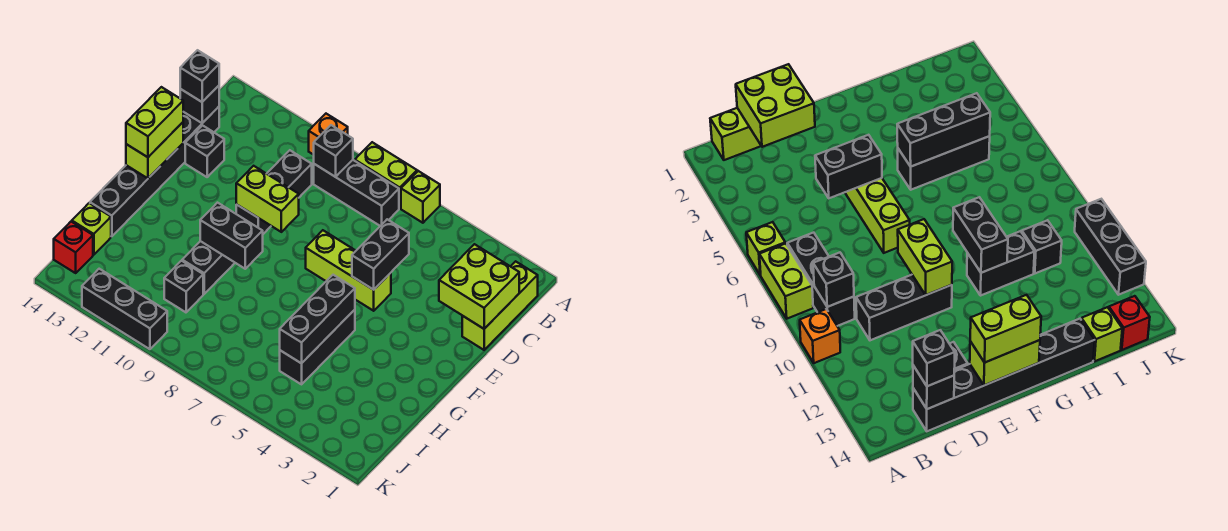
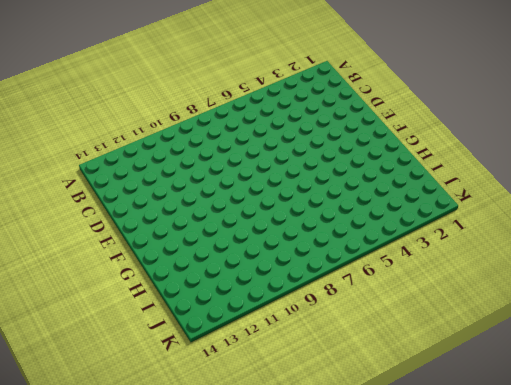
none -> lime 1x1 brick [401,171,440,223]
none -> lime 1x2 brick [355,142,417,208]
none -> orange 1x1 brick [309,114,348,155]

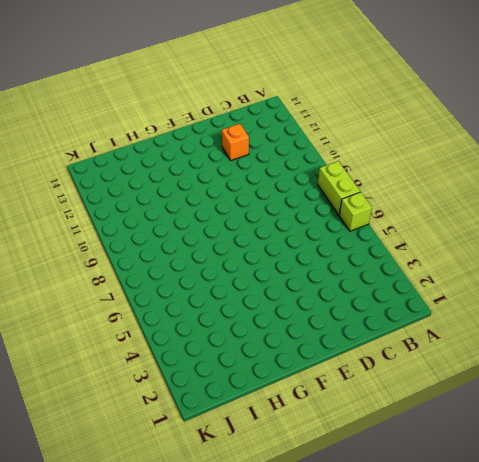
orange 1x1 brick [222,124,249,161] -> orange 1x1 brick moved to [309,114,348,155]
none -> lime 1x3 brick [462,261,538,350]
none -> black 1x3 brick [314,160,399,226]
none -> black 1x3 brick [236,150,312,234]

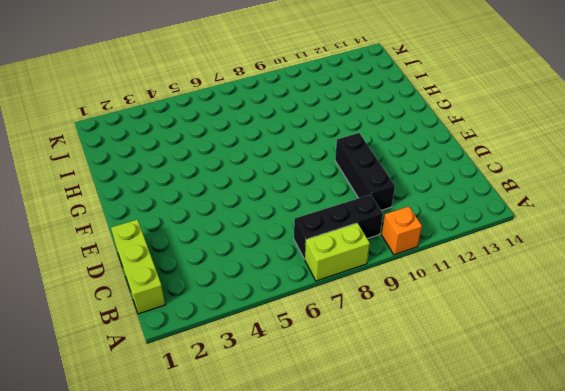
none -> lime 1x1 brick [401,171,440,223]
none -> black 1x6 brick [90,107,219,236]
none -> black 1x1 brick [185,126,224,177]

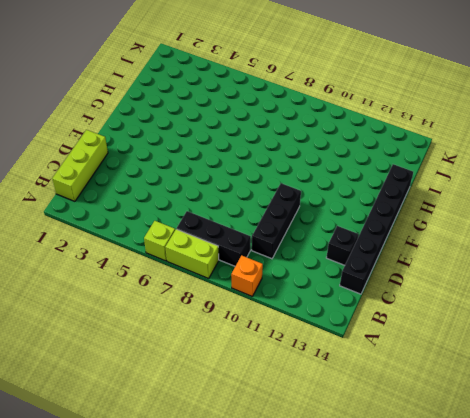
none -> lime 1x3 brick [306,230,391,311]
none -> black 1x3 brick [280,310,355,384]
none -> black 1x2 brick [182,241,235,294]

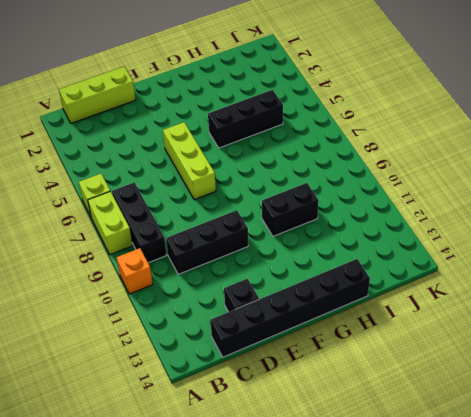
none -> black 1x1 brick [164,261,203,312]
none -> lime 1x1 brick [72,203,111,255]
none -> red 1x1 brick [54,222,93,273]

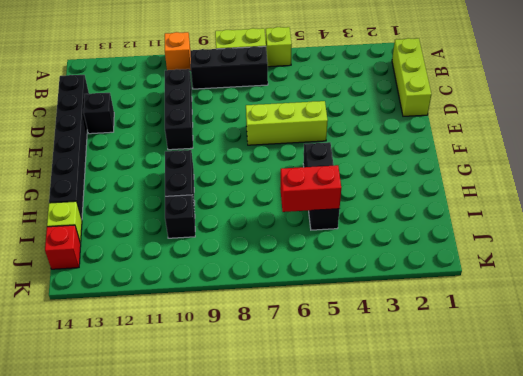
red 1x2 brick [280,165,341,212] -> black 1x3 brick [280,275,355,363]
none -> black 1x3 brick [82,269,167,349]
none -> black 1x1 brick [314,125,353,177]
none -> lime 2x2 brick [439,244,519,329]

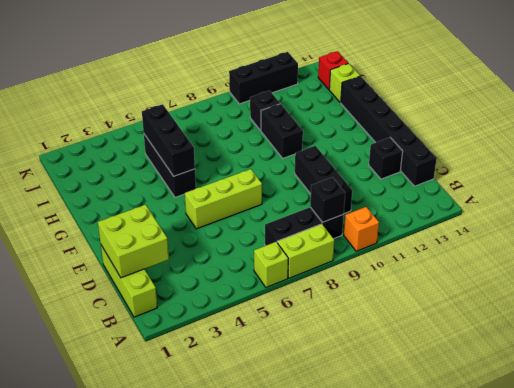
none -> black 1x1 brick [180,86,219,123]
none -> black 1x2 brick [352,219,409,290]
none -> lime 1x2 brick [236,166,299,232]

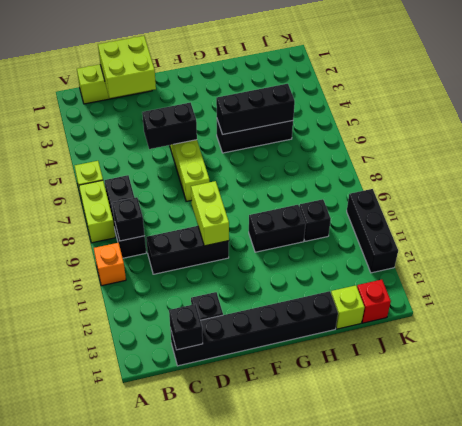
none -> lime 1x2 brick [126,122,183,178]
none -> black 1x2 brick [200,203,263,269]
none -> black 1x1 brick [180,50,219,102]

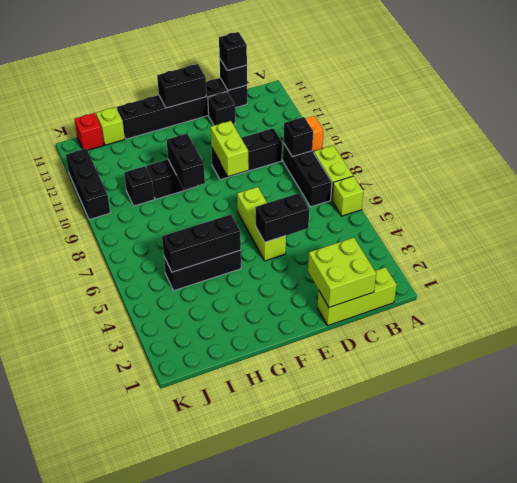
black 1x2 brick [157,64,206,108] -> lime 1x2 brick [126,122,183,178]
none -> lime 1x2 brick [126,87,183,157]

